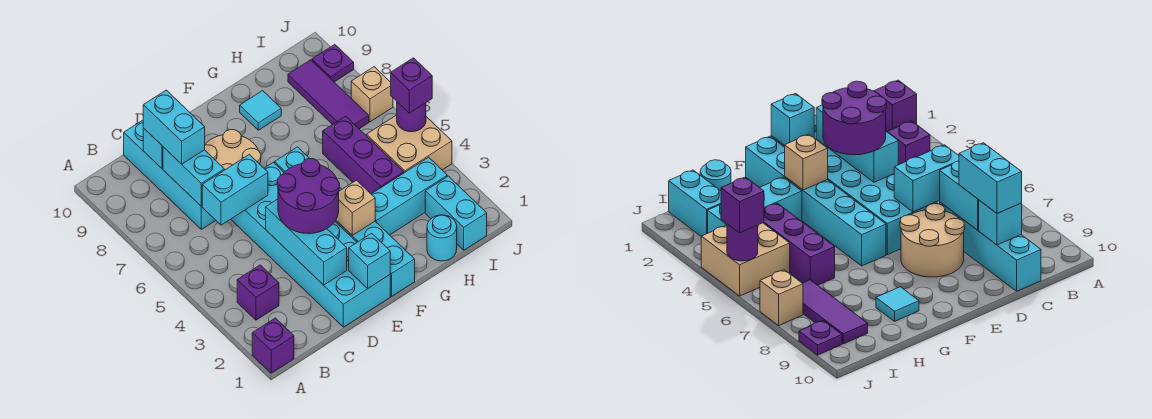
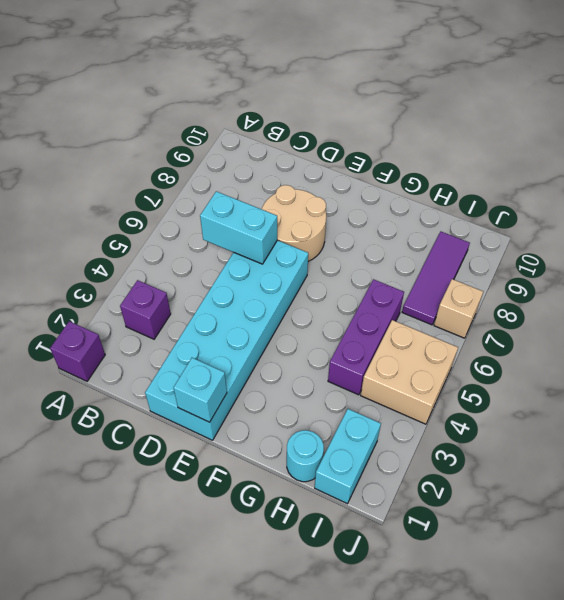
none -> cyan 1x4 brick [124,120,216,229]
none -> cyan 1x6 brick [275,147,415,296]
none -> cyan 1x3 brick [371,157,447,235]

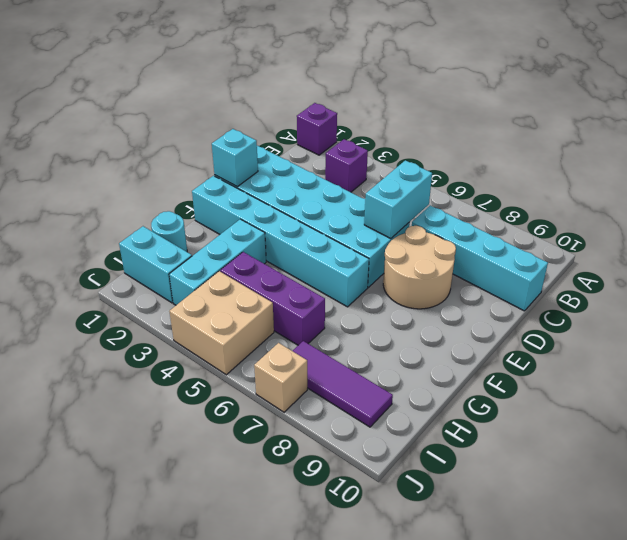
none -> cyan 1x1 tile [240,91,281,130]
none -> purple 1x1 plate [312,45,354,82]
none -> cyan 1x2 brick [163,147,224,206]

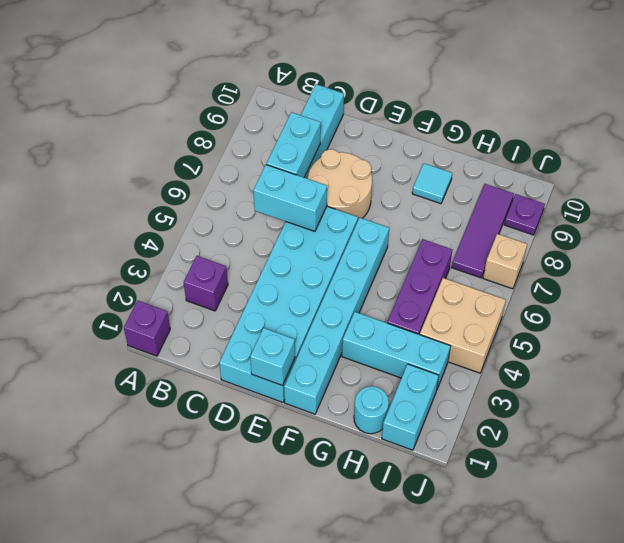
none -> cyan 1x1 brick [143,128,163,169]
none -> cyan 1x3 brick [266,199,347,285]
none -> tan 1x1 brick [336,180,375,236]

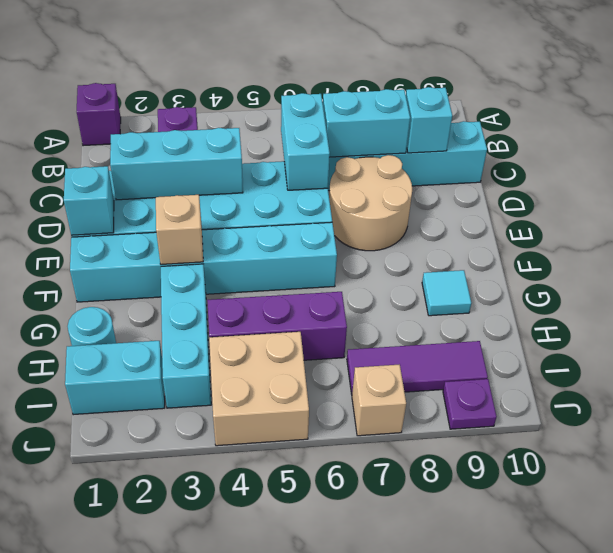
none -> purple 1x1 round brick [397,102,426,132]
none -> cyan 1x2 brick [143,90,205,164]
none -> purple 2x2 round brick [277,158,340,234]

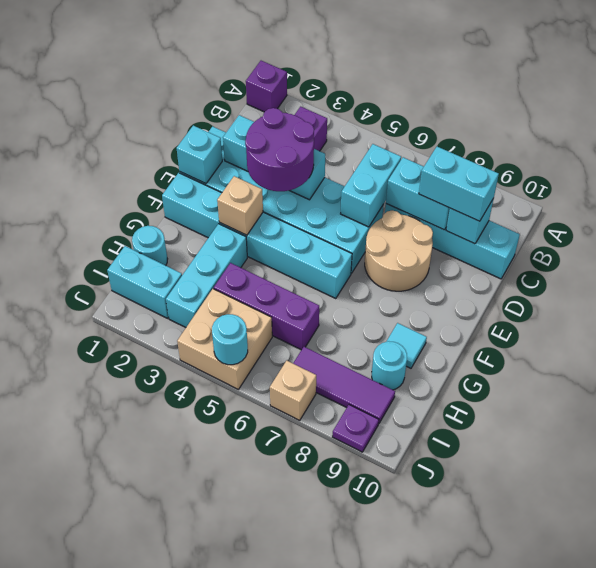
cyan 1x1 round brick [372,341,407,390] -> none
cyan 1x1 round brick [212,314,248,365] -> purple 1x1 round brick [397,102,426,132]
none -> purple 1x1 brick [391,58,432,113]

